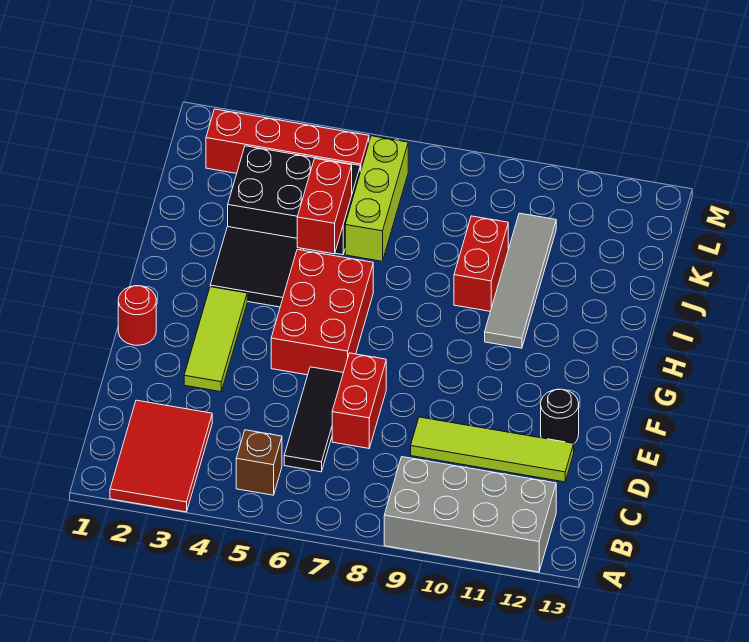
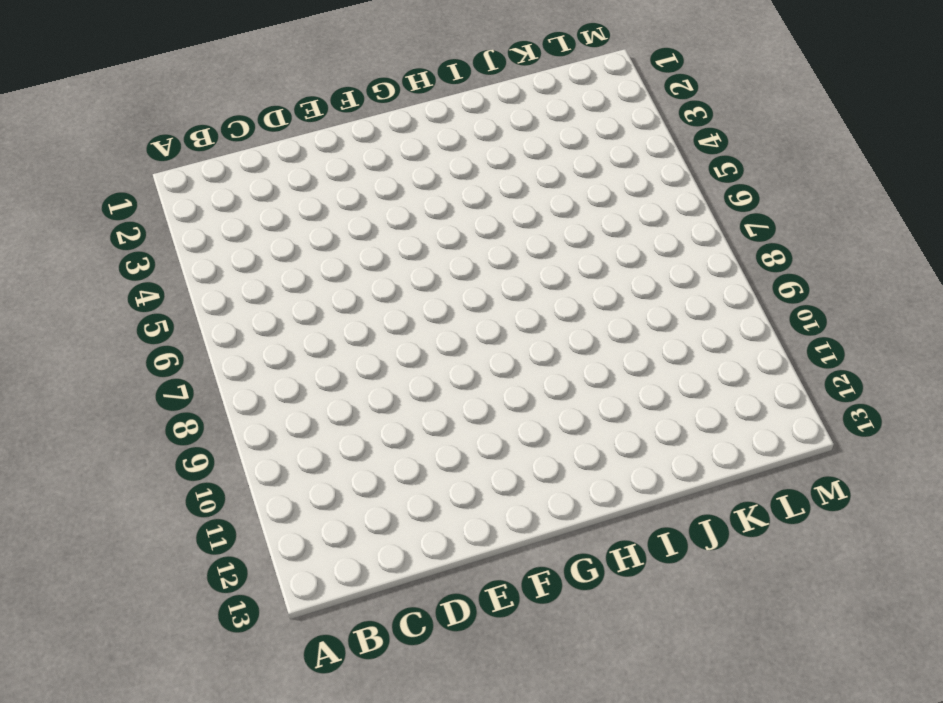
none -> red 2x3 tile [110,400,212,512]
none -> grey 2x4 brick [384,457,556,572]
none -> brown 1x1 brick [236,430,282,495]

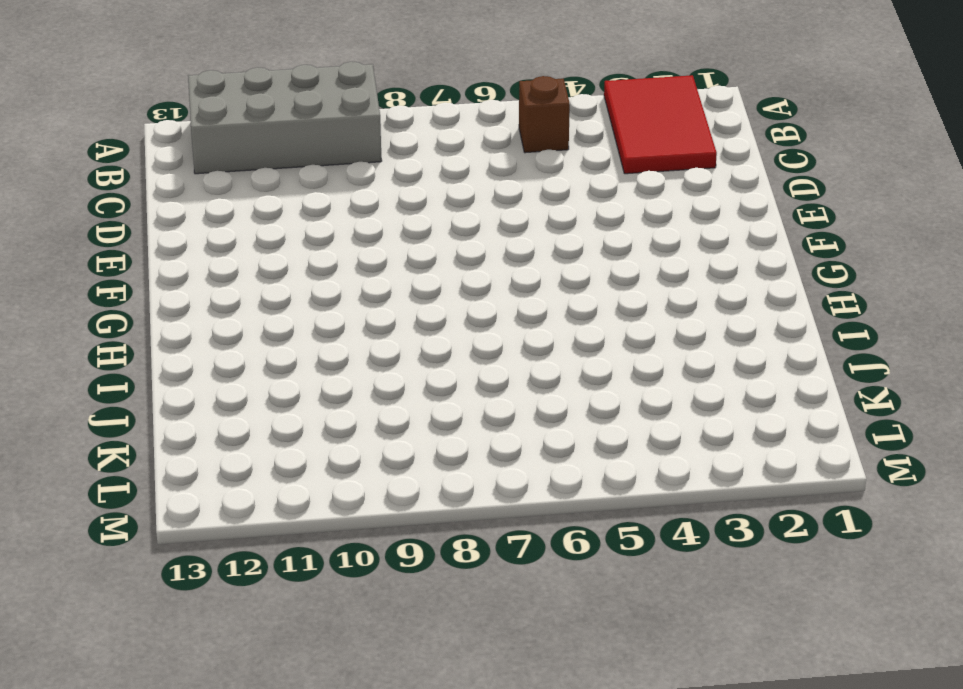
none -> black 1x3 tile [284,367,343,472]
none -> red 1x2 brick [332,353,386,448]
none -> lime 1x4 tile [411,417,574,482]

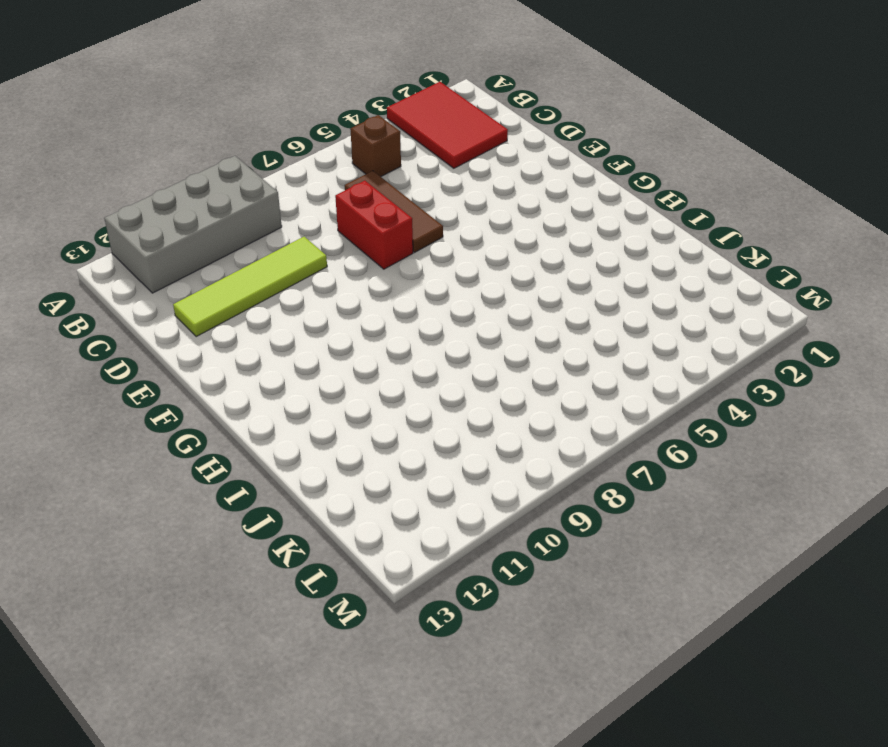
brown 1x3 tile [345,171,443,253] -> black 1x3 tile [284,367,343,472]
none -> lime 1x3 tile [184,287,247,392]
none -> black 1x1 round brick [541,389,579,444]
none -> red 1x1 round brick [118,286,156,345]

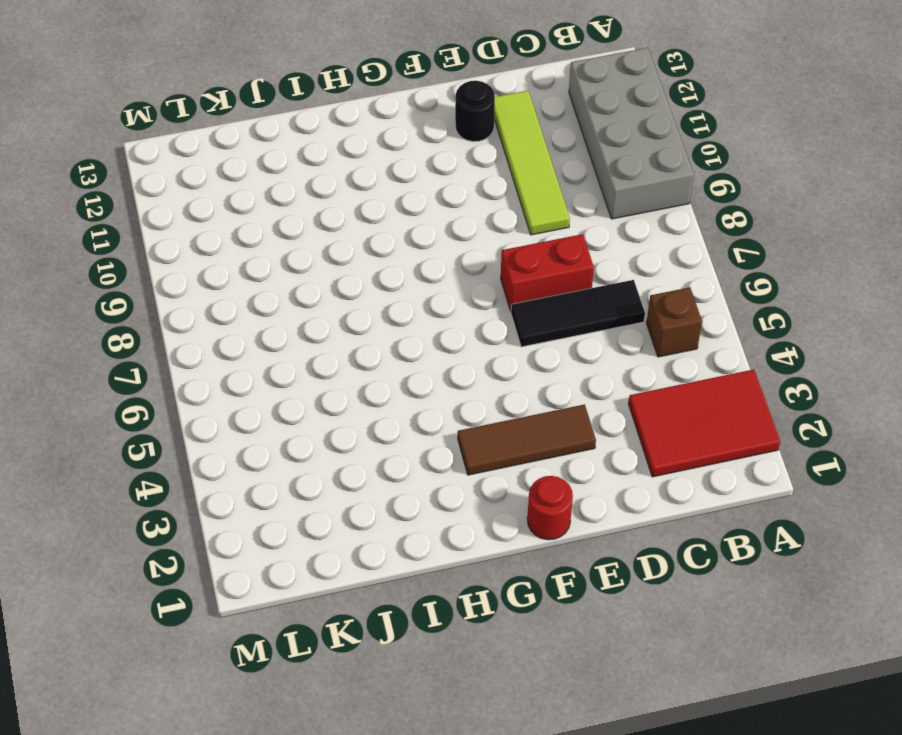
brown 1x3 tile [458,404,596,475] -> lime 1x3 tile [184,287,247,392]
none -> red 2x3 brick [271,249,373,375]
none -> black 2x2 tile [210,227,304,307]
none -> grey 1x4 tile [485,213,556,348]

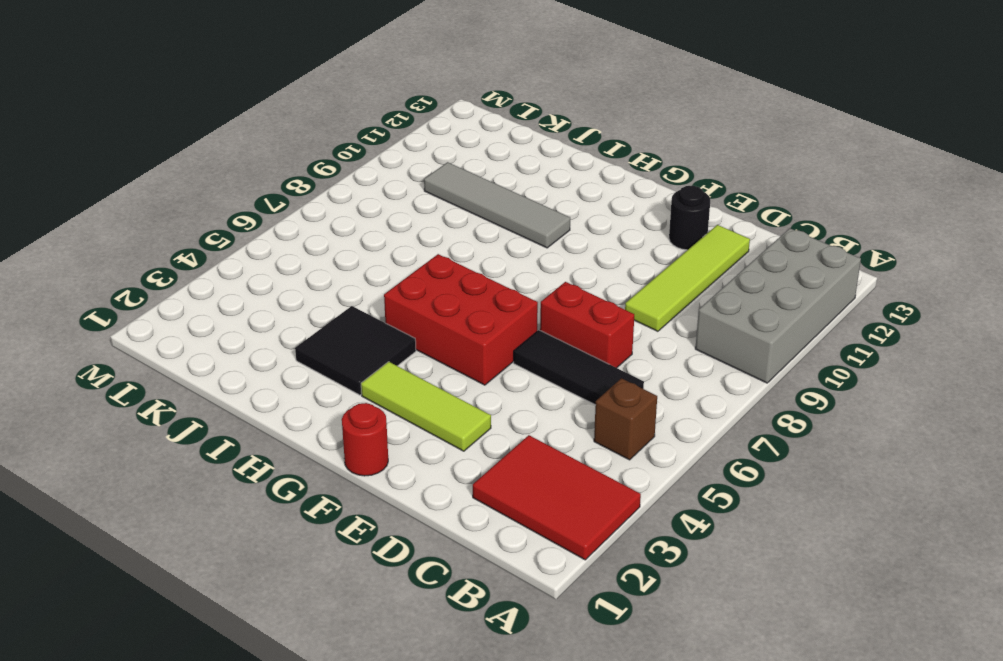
none -> red 1x2 brick [454,216,508,311]
none -> black 2x3 brick [228,146,360,255]
none -> lime 1x3 brick [345,136,408,261]

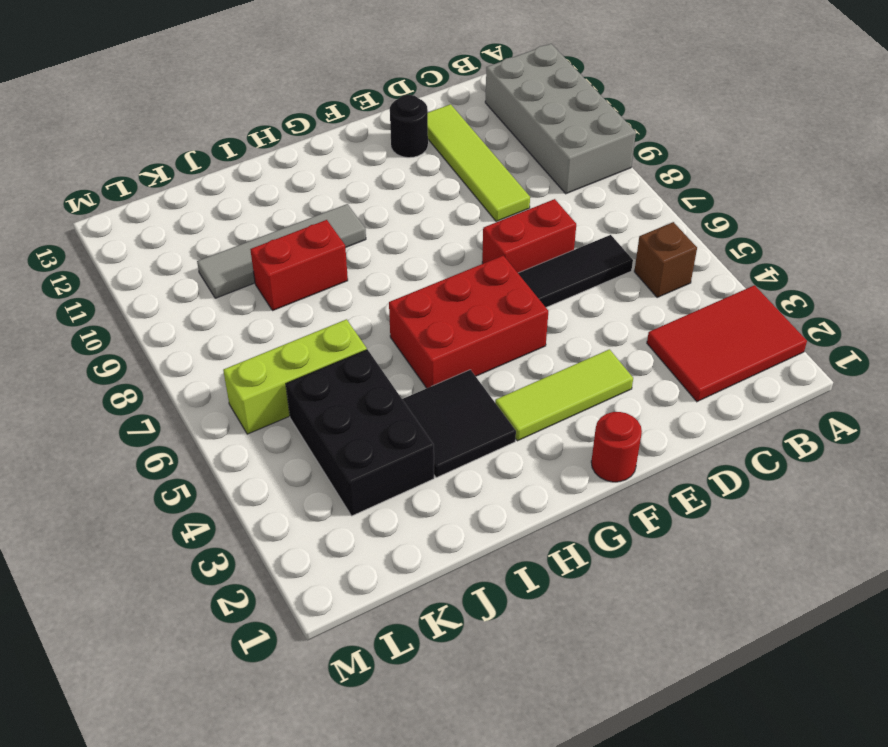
none -> red 1x4 brick [206,109,369,173]
none -> red 1x2 brick [297,159,352,254]

